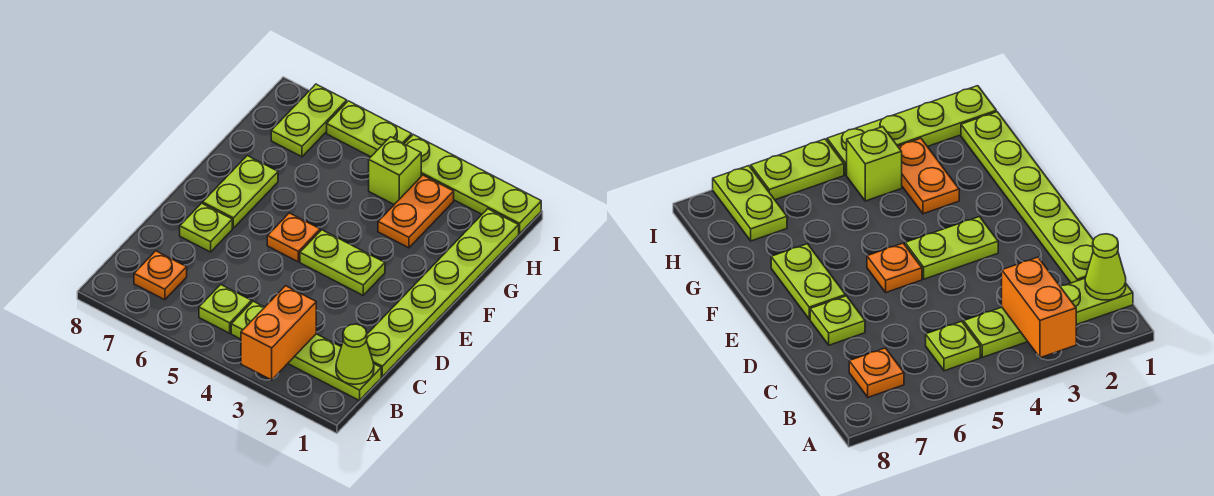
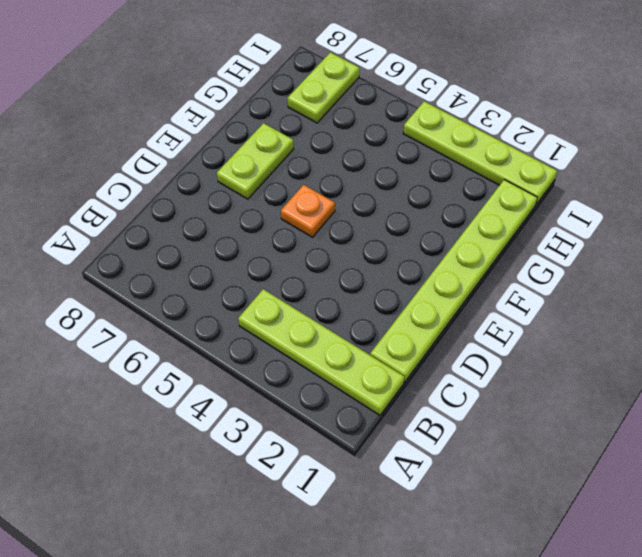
none -> lime 1x1 plate [199,285,252,333]
none -> orange 1x1 plate [134,251,187,300]
none -> lime 1x1 plate [180,203,232,252]

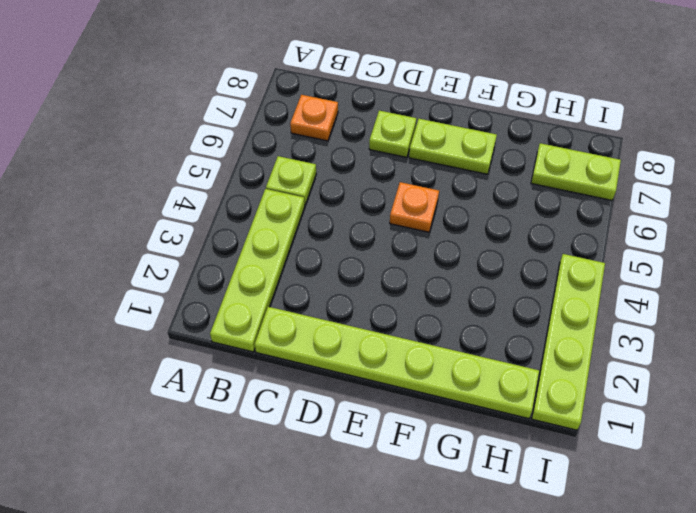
none -> lime 1x2 plate [300,230,385,295]
none -> orange 1x2 plate [378,175,454,248]
none -> lime 1x1 brick [369,137,421,205]

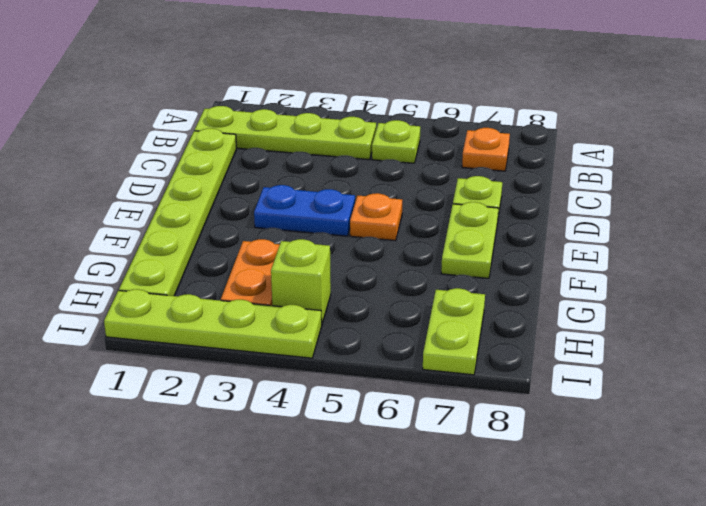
blue 1x2 plate [254,185,355,236] -> lime 1x2 plate [300,230,385,295]
none -> lime 1x2 plate [327,101,412,157]
none -> orange 1x2 brick [241,286,316,380]
none -> lime 1x1 cone [336,324,374,384]

